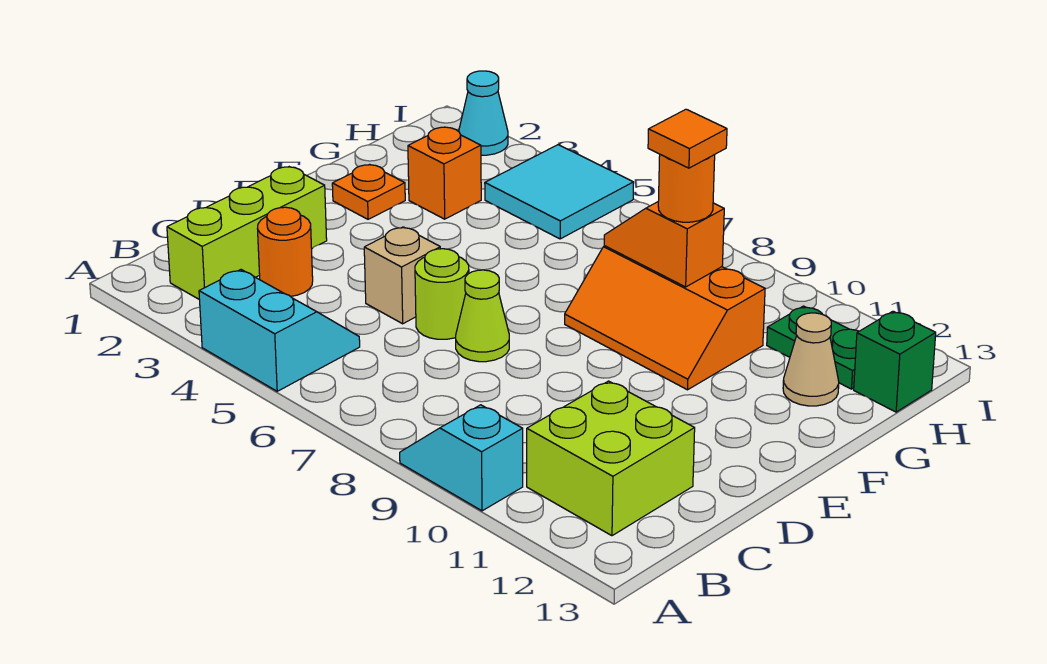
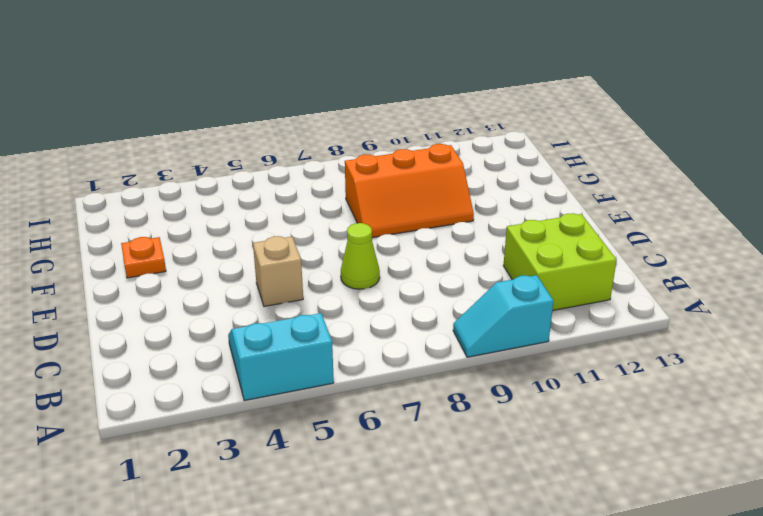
none -> lime 1x3 brick [167,167,327,299]
none -> orange 1x1 round brick [257,207,313,296]
none -> lime 1x1 round brick [415,249,469,339]

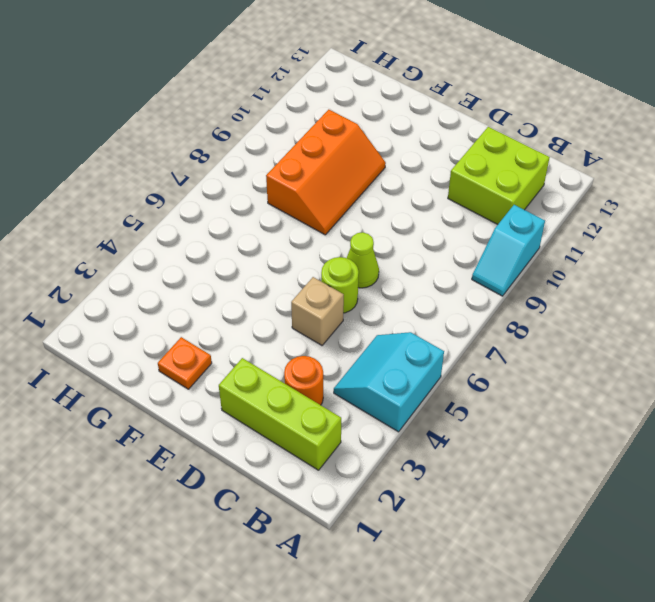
none -> orange 1x1 brick [408,127,481,219]
none -> tan 1x1 cone [783,313,839,406]
none -> cyan 2x2 tile [485,145,634,239]

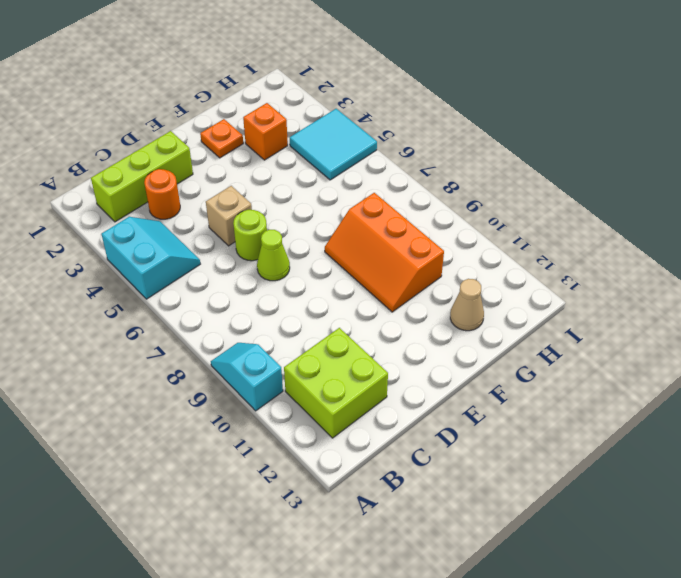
none -> green 1x2 plate [767,306,859,389]
none -> green 1x1 brick [854,311,936,412]
none -> cyan 1x1 cone [459,71,508,155]

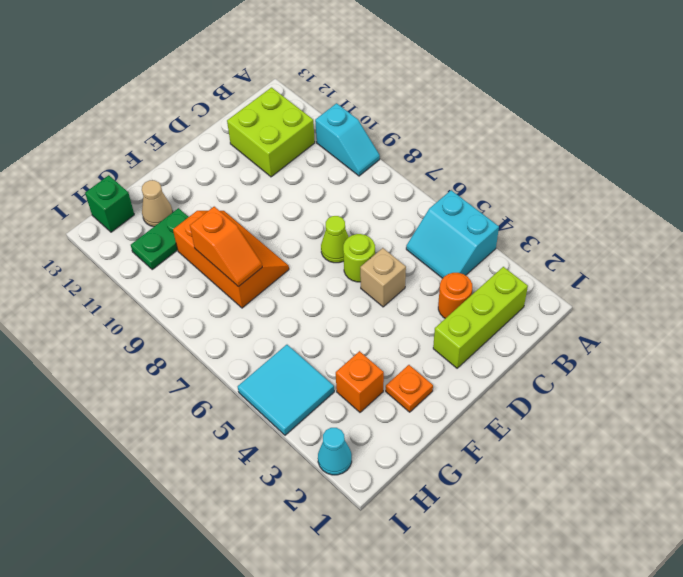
green 1x2 plate [131,208,188,270] -> green 1x2 plate turned to [767,306,859,389]
none -> orange 1x1 round brick [658,155,715,222]
none -> orange 1x1 tile [648,109,727,168]

